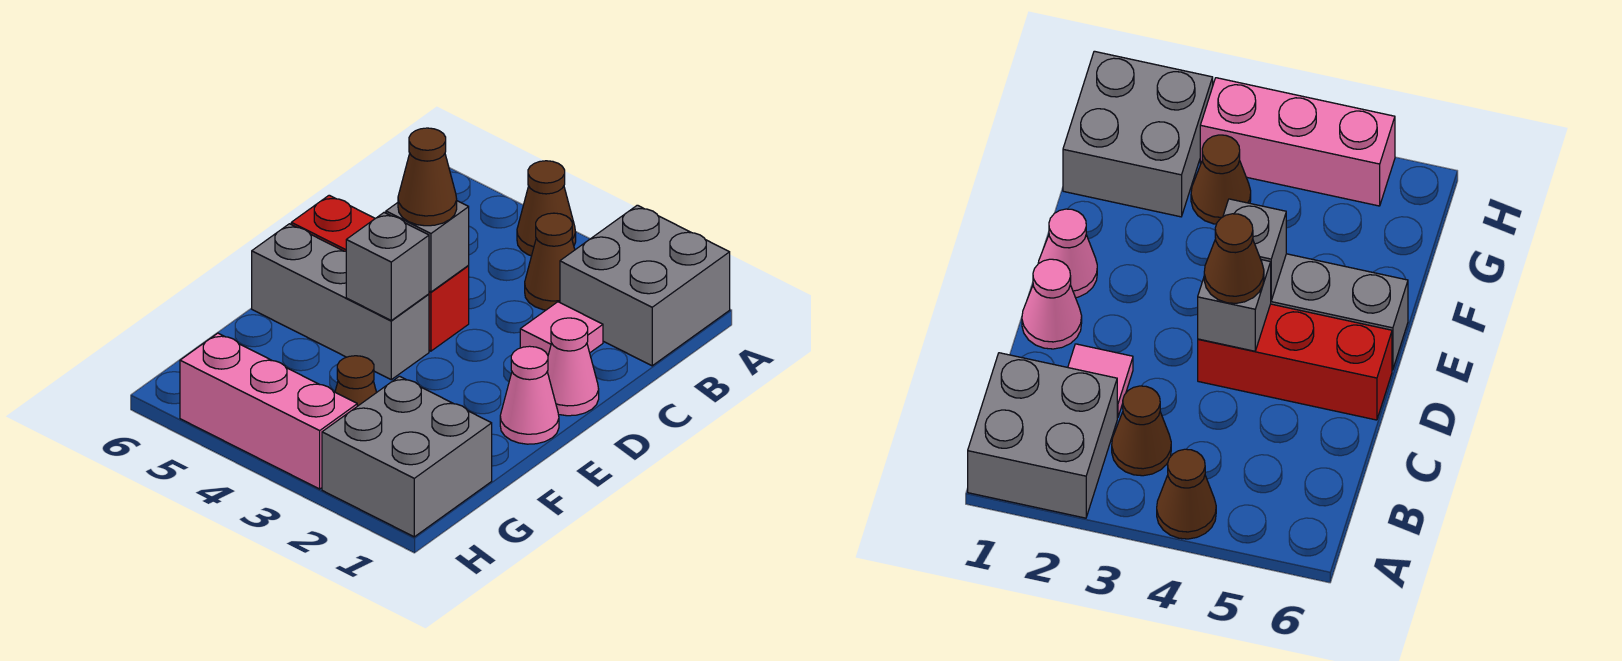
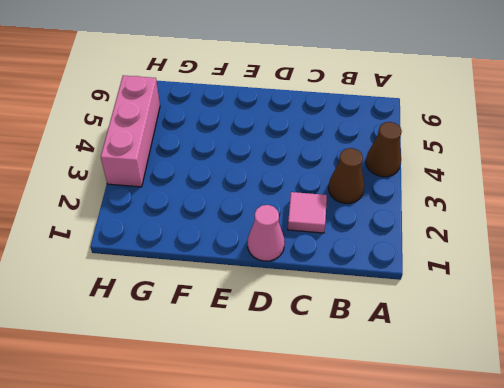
none -> grey 2x2 brick [560,205,730,366]
none -> red 1x3 brick [291,195,469,351]
none -> pink 1x1 cone [500,346,559,444]

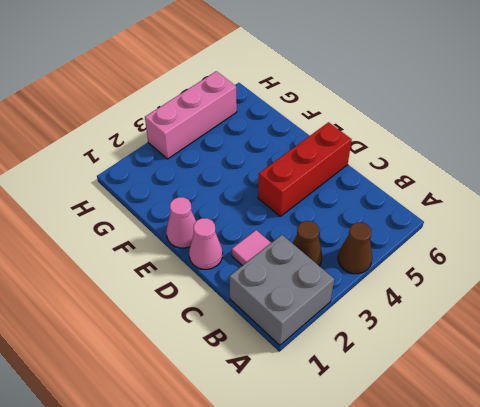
none -> grey 1x3 brick [252,224,429,380]
none -> grey 2x2 brick [322,376,492,537]
none -> brown 1x1 cone [335,356,377,406]

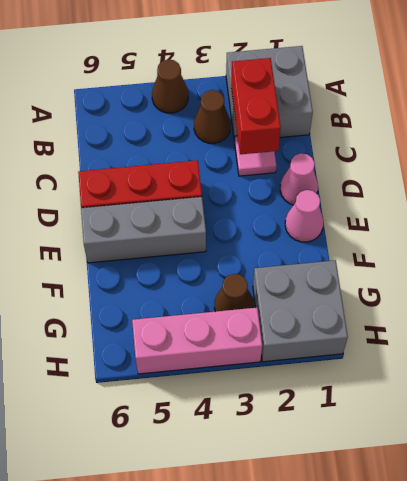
red 1x2 brick [231,58,281,154] -> none
none -> grey 1x1 brick [386,201,469,292]
none -> grey 1x1 brick [346,212,429,320]
none -> brown 1x1 cone [398,128,457,226]

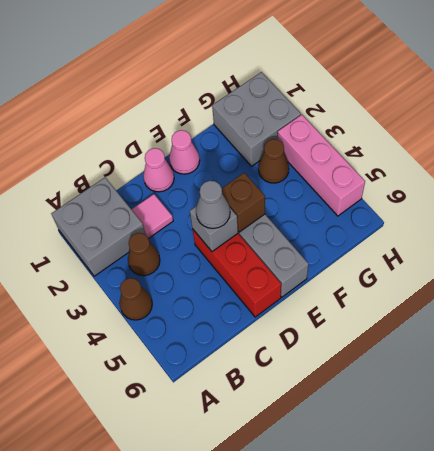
grey 1x1 cone [196,181,230,228] -> brown 1x1 cone [398,128,457,226]
brown 1x1 brick [222,173,265,232] -> grey 1x1 brick [346,212,429,320]

